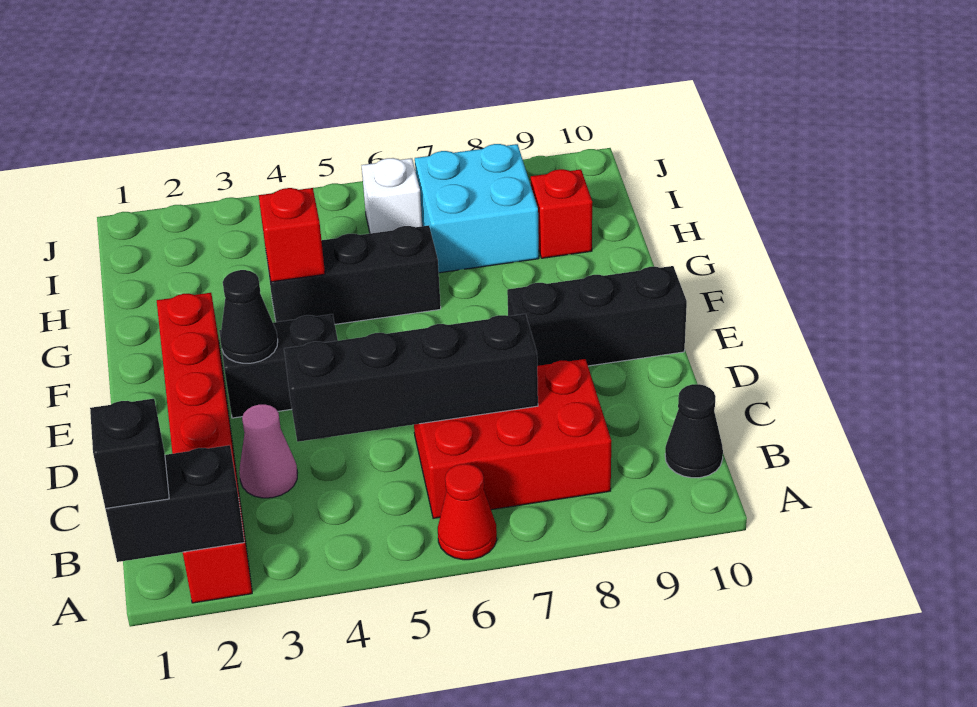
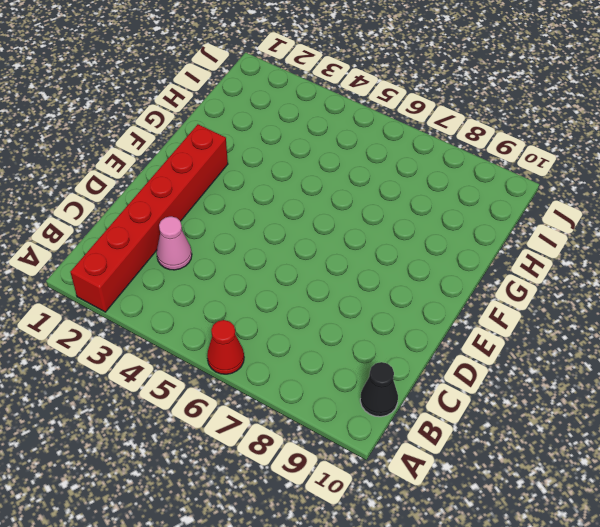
none -> red 2x3 brick [414,359,611,518]
none -> black 1x2 brick [219,314,338,418]
none -> black 1x3 brick [507,266,687,366]

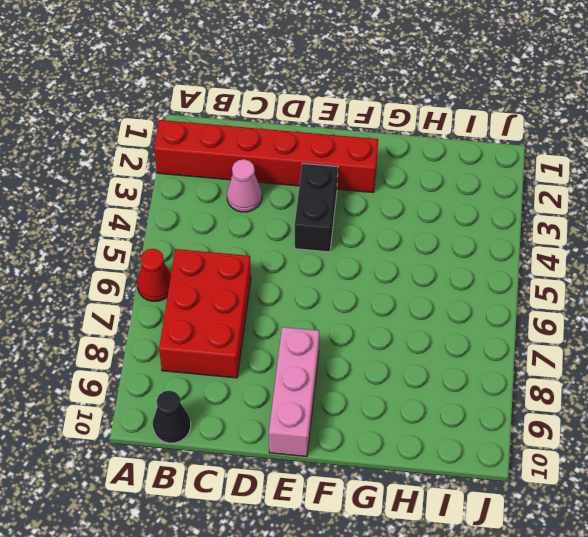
pink 1x3 brick [269,327,319,456] -> black 1x3 brick [507,266,687,366]
none -> black 1x3 brick [266,226,441,324]
none -> cyan 2x2 brick [415,144,539,273]
none -> red 1x1 brick [531,169,592,258]

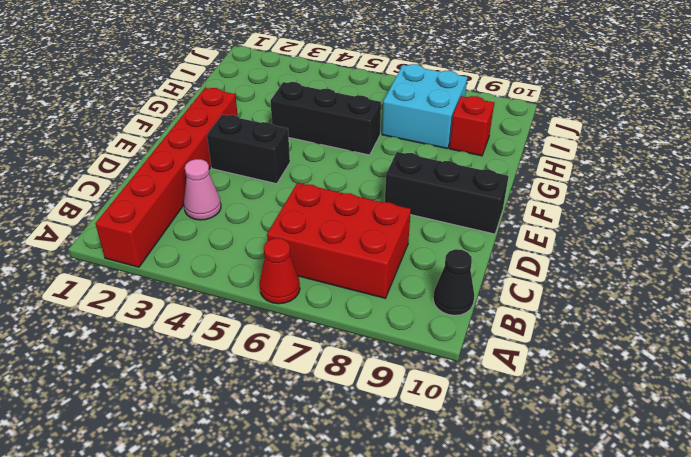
none -> white 1x1 brick [361,158,422,233]
none -> black 1x2 brick [106,445,244,562]
none -> black 1x4 brick [284,314,538,442]

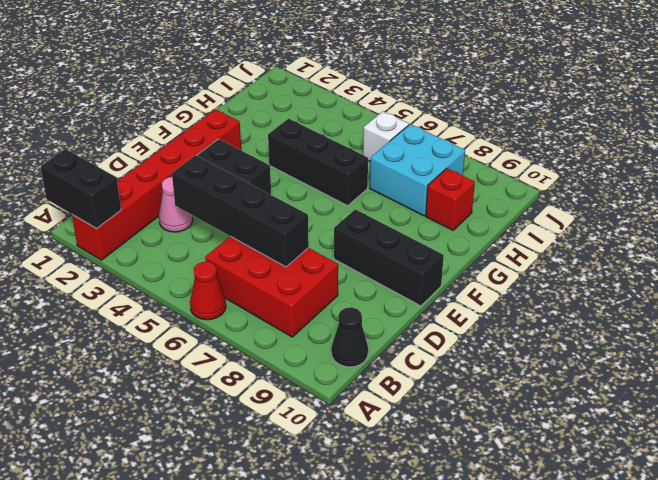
none -> black 1x1 cone [220,270,278,363]
none -> red 1x1 brick [259,188,325,282]
none -> black 1x1 brick [90,399,169,509]

